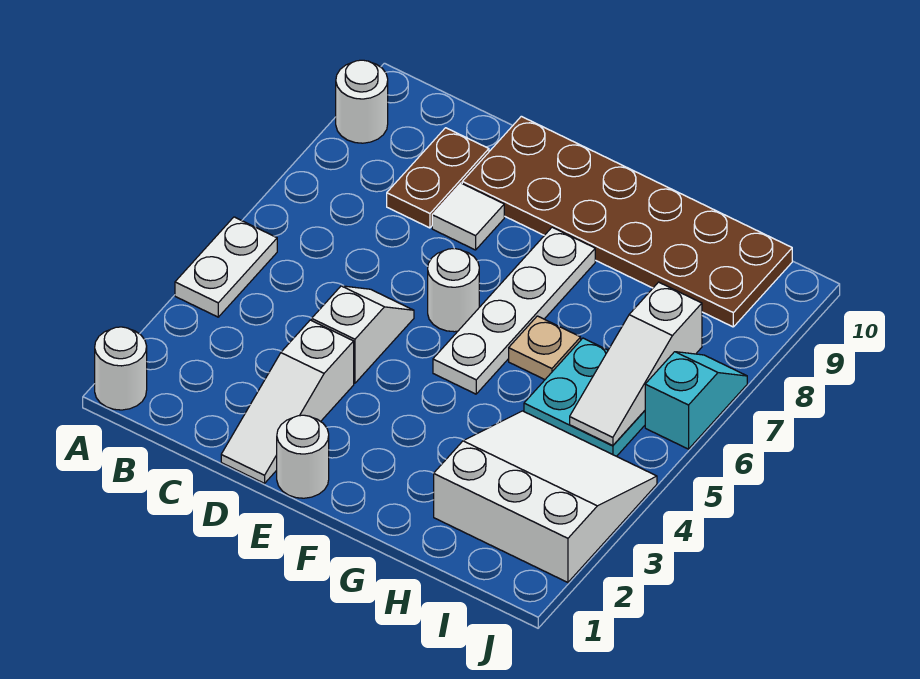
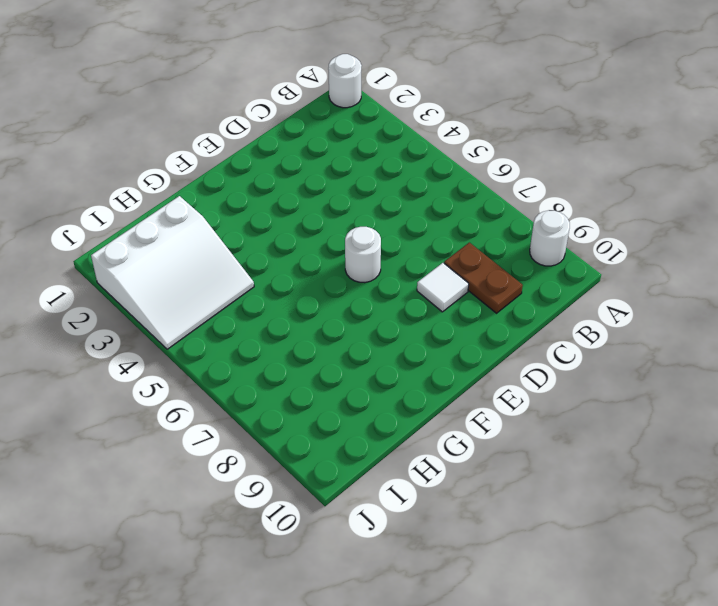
none -> white 1x2 plate [175,217,277,317]
none -> white 1x3 slope [221,320,354,483]
none -> white 1x2 slope [312,286,414,383]

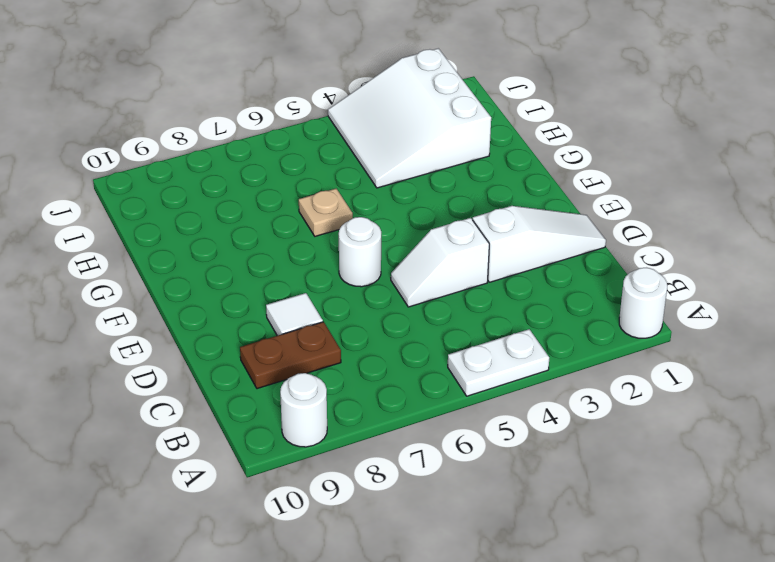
none -> brown 2x6 plate [462,116,792,327]
none -> white 1x1 round brick [277,415,329,498]
none -> white 1x4 plate [433,227,595,394]

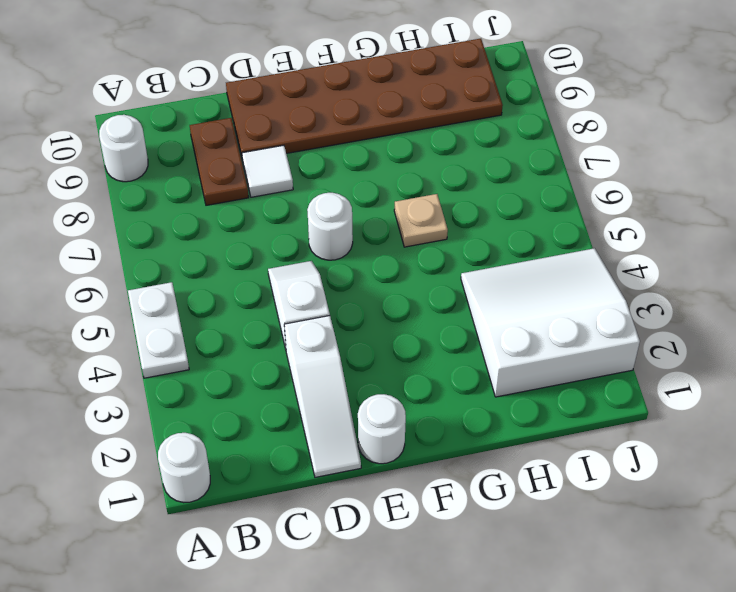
none -> white 1x4 plate [433,227,595,394]
none -> cyan 2x2 plate [524,338,645,456]
none -> cyan 1x2 slope [645,352,747,449]

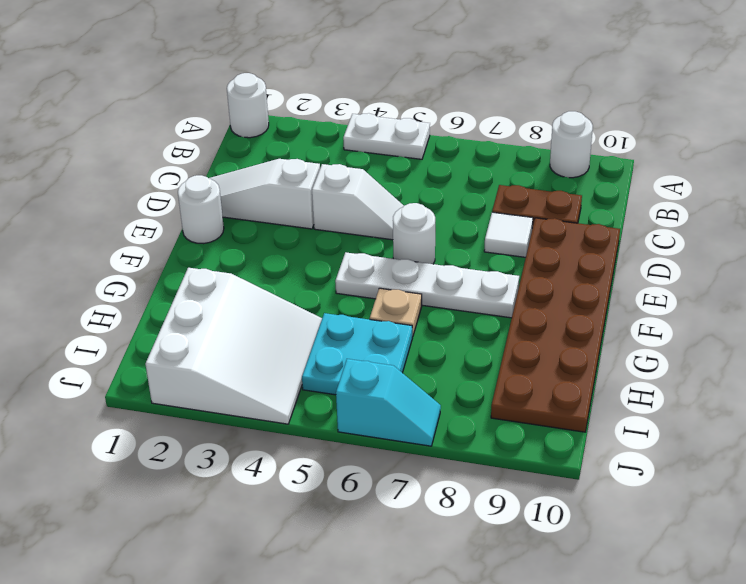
none -> white 1x3 slope [570,282,702,446]

